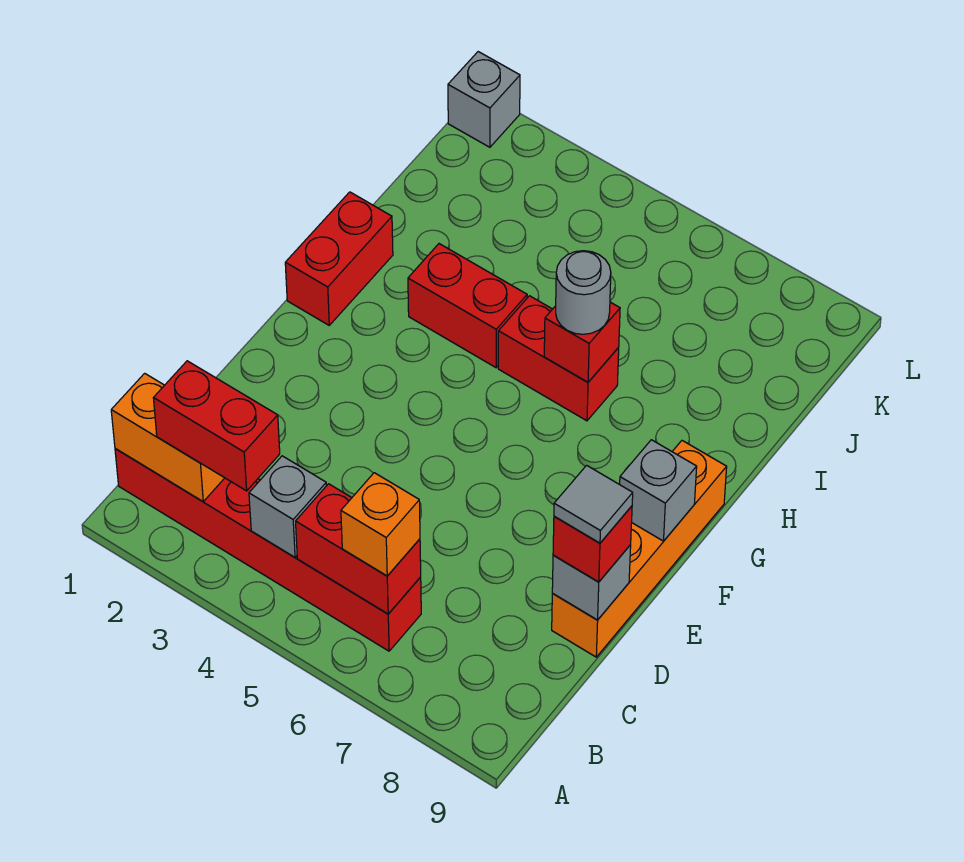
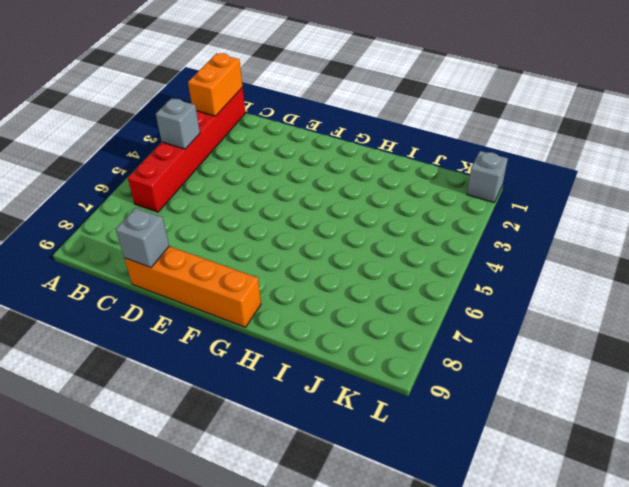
none -> red 1x2 brick [285,192,393,325]
none -> red 1x2 brick [408,244,527,367]
none -> red 1x2 brick [498,296,619,421]

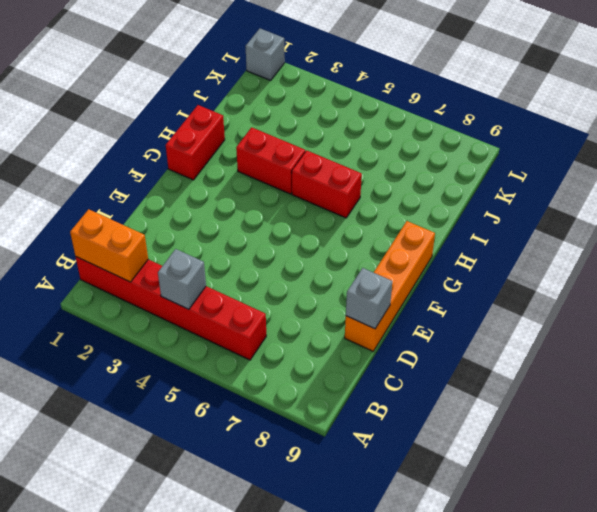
none -> red 1x2 brick [296,484,421,614]
none -> grey 1x1 brick [620,440,697,541]
none -> red 1x1 brick [544,302,620,382]

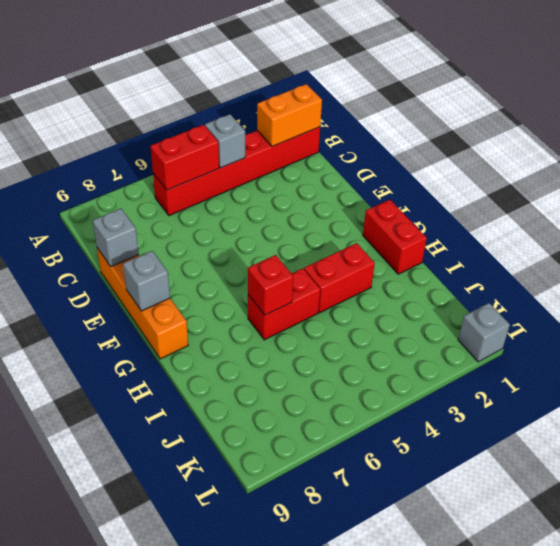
none -> red 1x2 brick [154,361,280,491]
none -> orange 1x1 brick [341,473,420,576]
none -> red 1x1 brick [553,506,632,582]

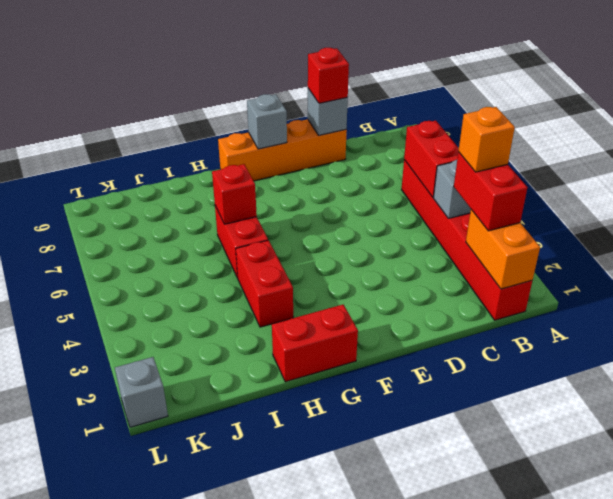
orange 1x1 brick [459,107,515,172] -> orange 1x1 brick moved to [341,473,420,576]
none -> grey 1x1 round brick [556,251,611,334]
none -> grey 1x1 tile [554,465,633,543]

